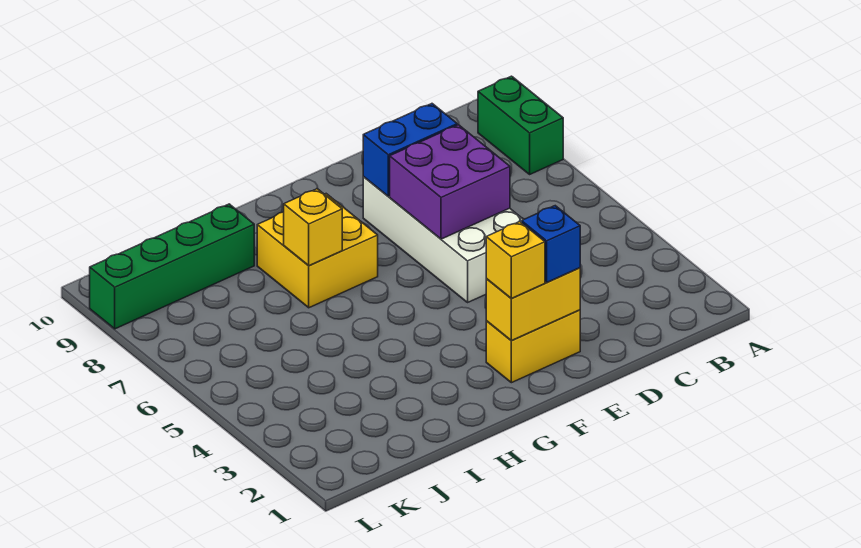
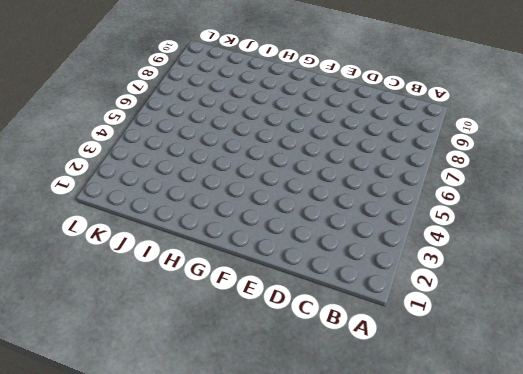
none -> green 1x2 brick [478,76,563,174]
none -> white 2x4 brick [363,176,524,302]

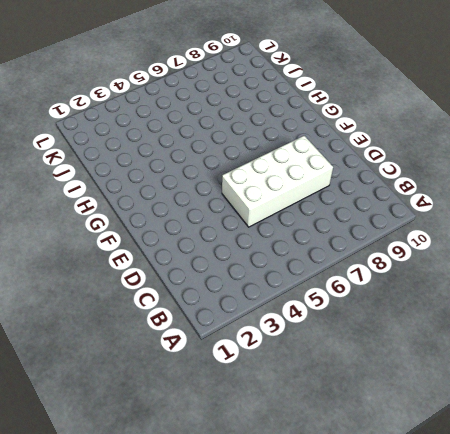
none -> green 1x2 brick [478,76,563,174]
none -> yellow 1x2 brick [486,310,580,383]

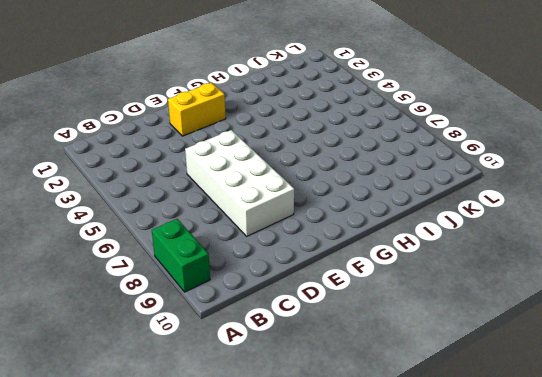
none -> yellow 2x2 brick [257,194,378,308]
none -> green 1x4 brick [90,204,254,329]

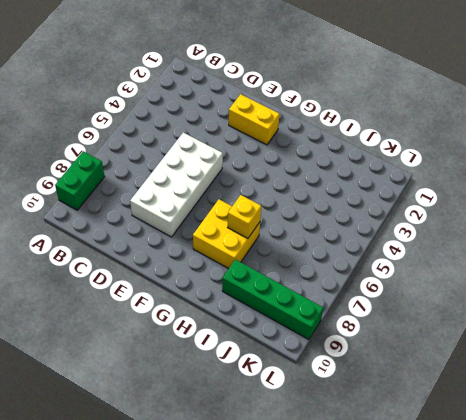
none -> purple 2x2 brick [390,125,510,239]
none -> blue 1x2 brick [363,104,457,196]

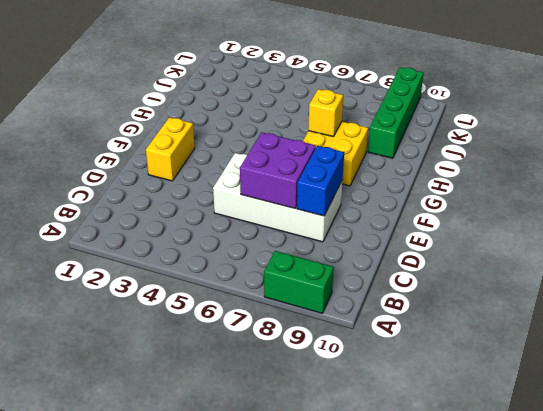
none -> yellow 1x2 brick [486,268,580,341]
none -> blue 1x1 brick [522,206,580,282]

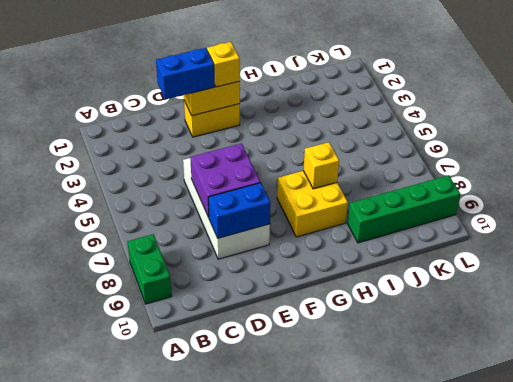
blue 1x2 brick [156,48,215,100] -> blue 1x1 brick [522,206,580,282]

